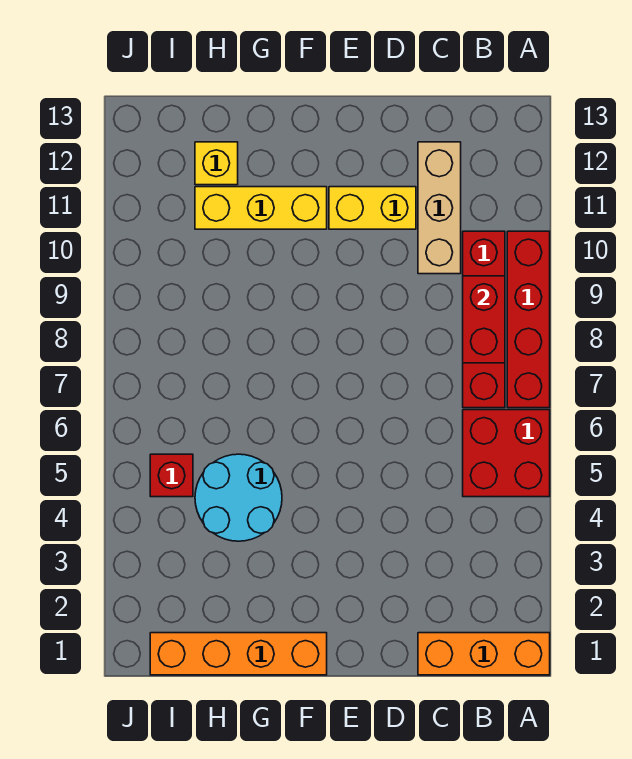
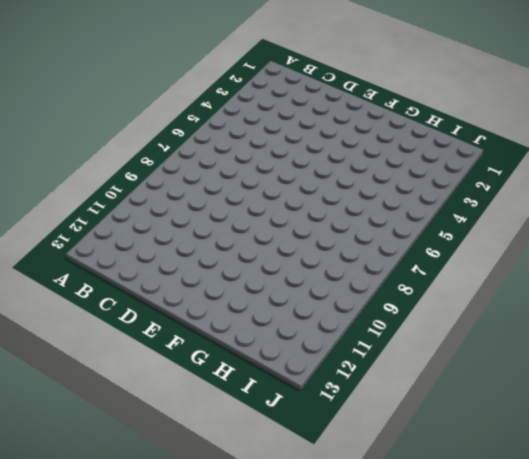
none -> orange 1x3 brick [418,633,550,675]
none -> red 2x2 brick [463,410,550,497]
none -> red 1x4 brick [507,231,550,408]

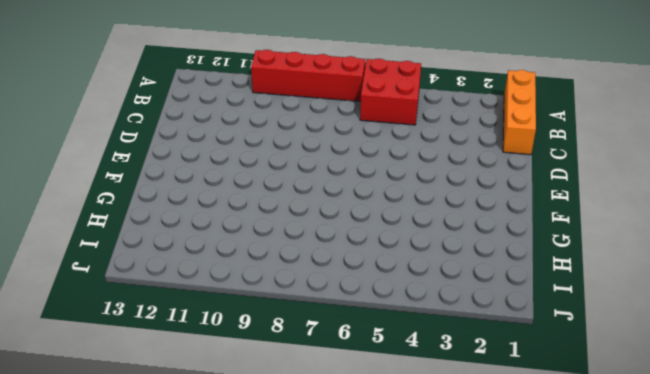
none -> red 1x4 brick [463,231,505,408]
none -> tan 1x3 brick [418,142,461,274]
none -> yellow 1x2 brick [329,187,416,229]

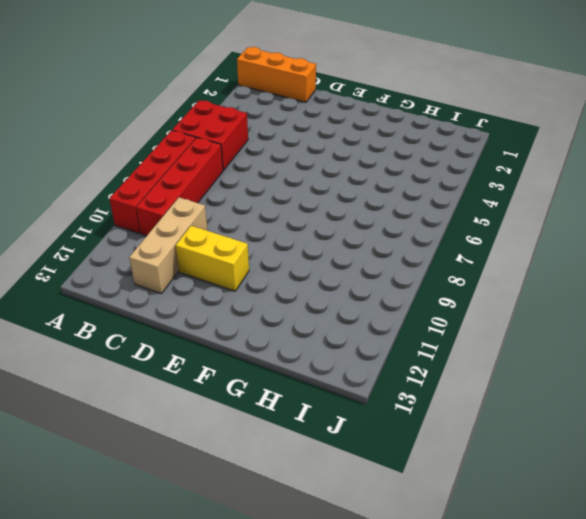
none -> orange 1x4 brick [150,633,327,675]
none -> yellow 1x3 brick [195,187,327,229]
none -> cyan 2x2 round brick [195,454,282,541]

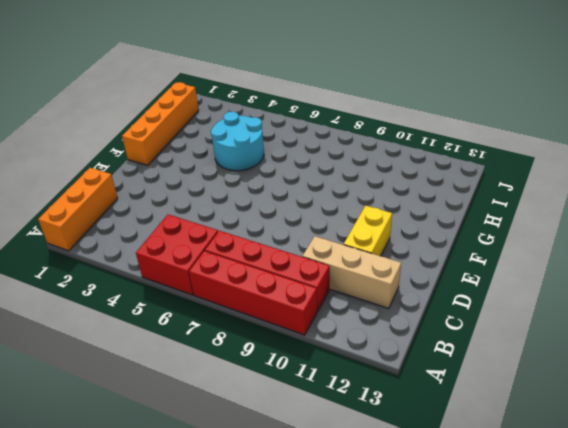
none -> yellow 1x3 brick [195,187,327,229]
none -> yellow 1x1 brick [195,142,238,185]
none -> red 1x1 brick [150,454,193,497]

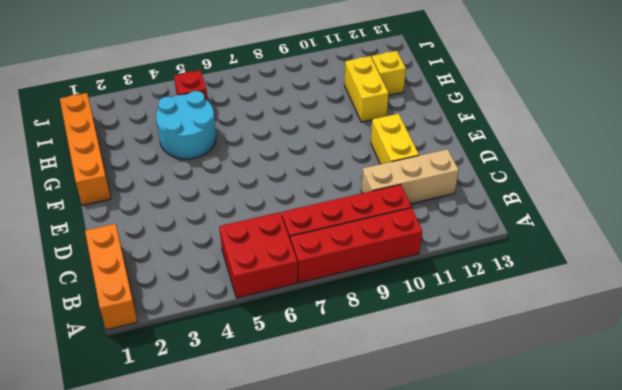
yellow 1x2 brick [344,56,389,122] -> yellow 1x3 brick [195,187,327,229]
none -> red 1x2 brick [463,276,505,363]

